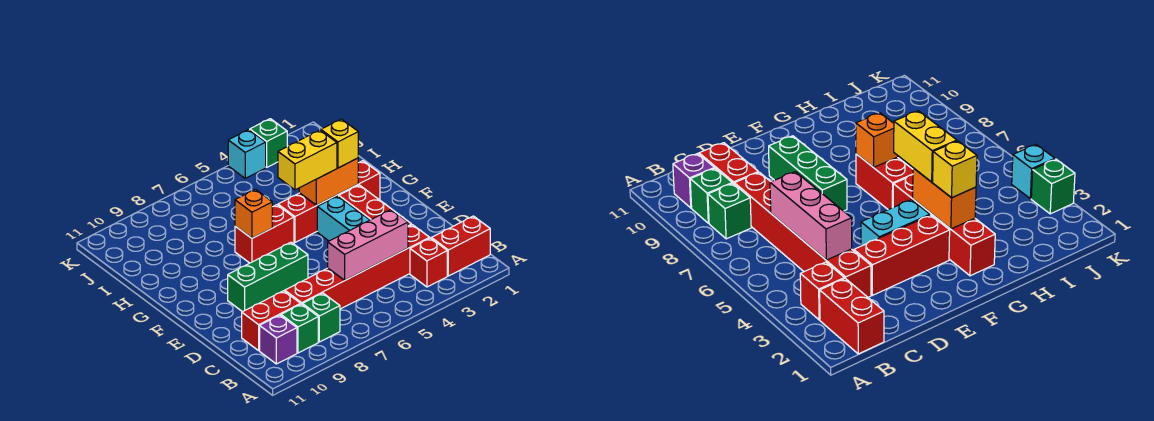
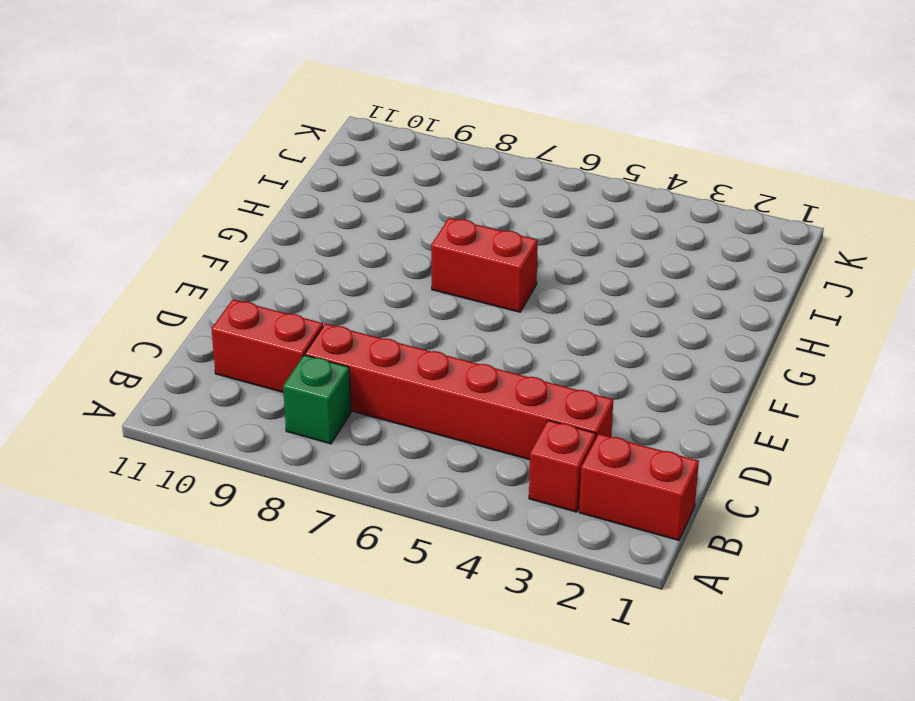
none -> green 1x1 brick [281,304,318,353]
none -> purple 1x1 brick [260,315,297,364]
none -> red 1x3 brick [339,185,412,227]

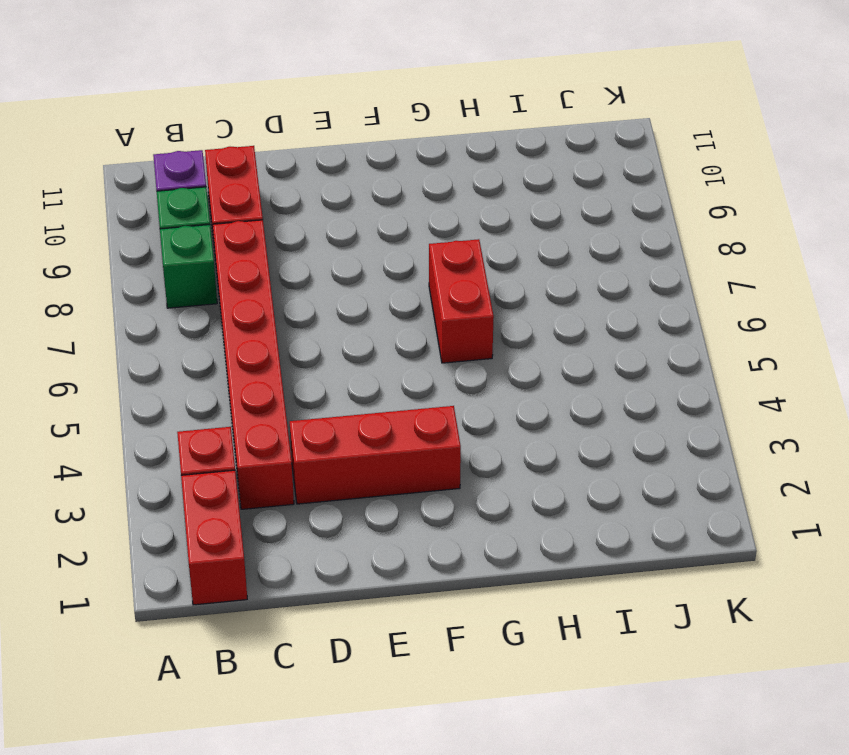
none -> cyan 1x2 brick [317,196,369,241]
none -> green 1x3 brick [228,242,308,312]
none -> red 1x4 brick [278,161,380,242]

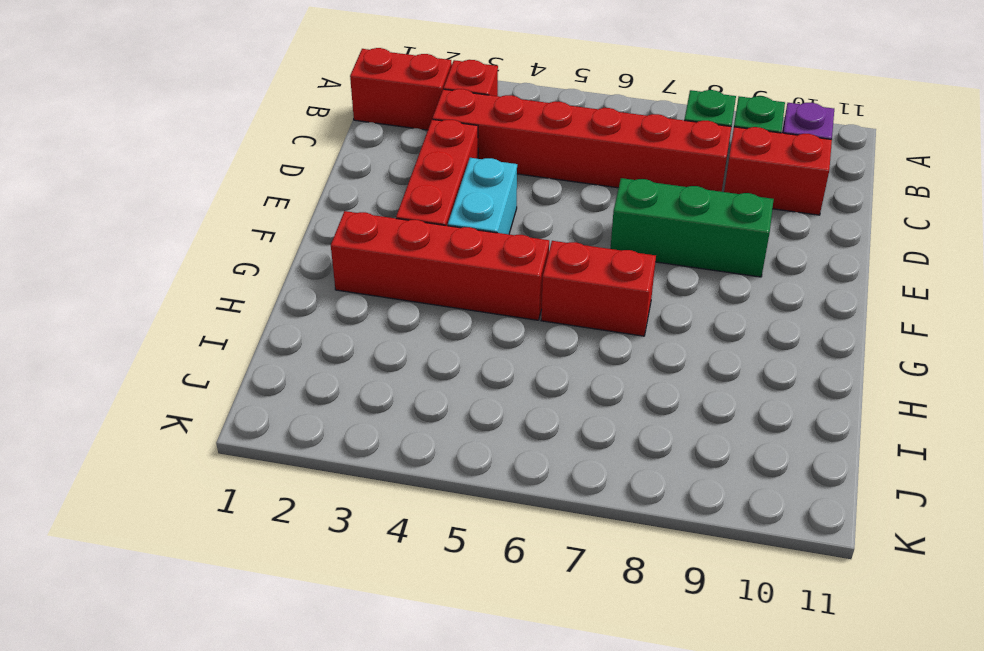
none -> green 1x1 brick [250,119,287,167]
none -> cyan 1x1 brick [228,130,266,178]
none -> pink 1x3 brick [328,210,408,280]

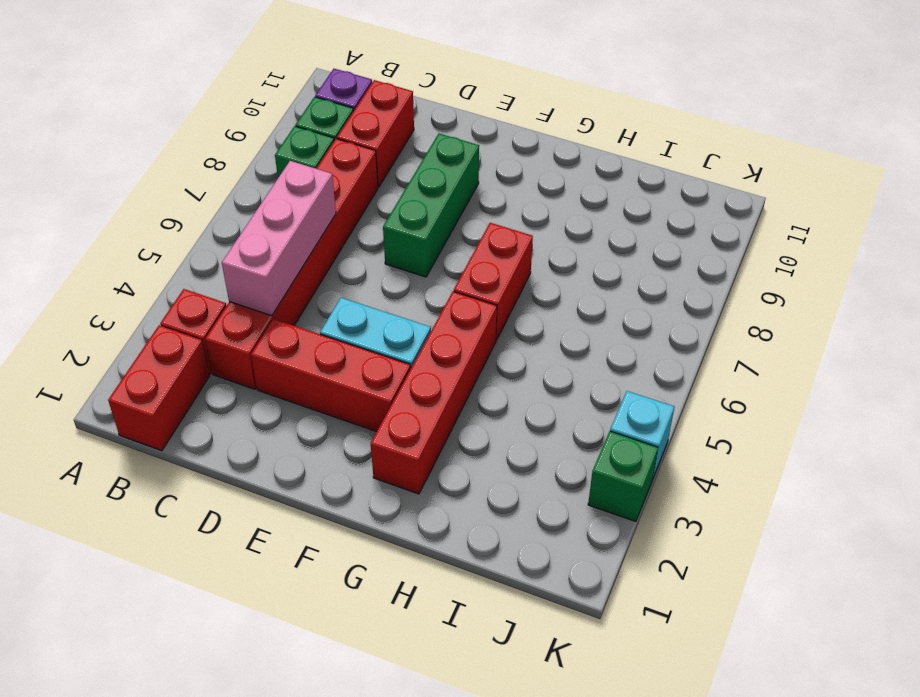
none -> orange 1x2 brick [299,158,358,205]
none -> orange 1x1 brick [235,189,272,238]
none -> yellow 1x1 brick [321,119,358,168]

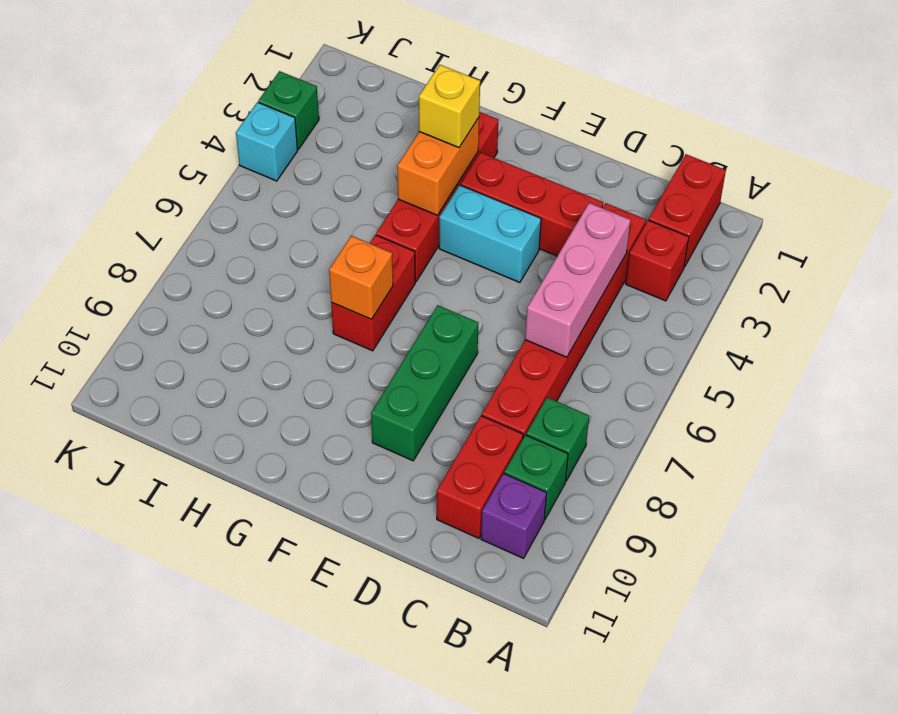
none -> yellow 1x2 brick [278,130,337,190]

